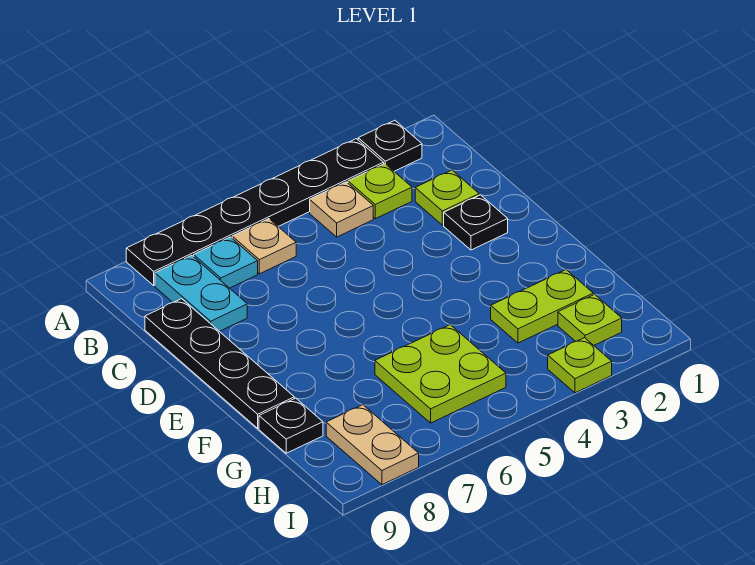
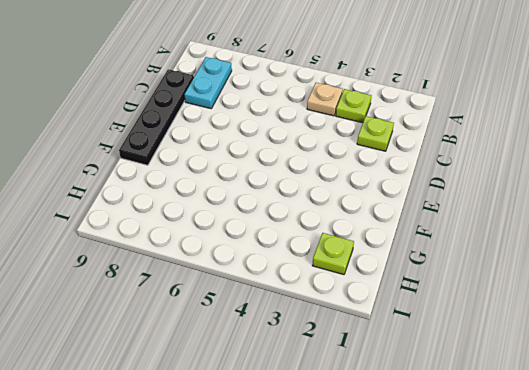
none -> black 1x1 plate [358,120,422,171]
none -> black 1x6 plate [126,139,384,285]
none -> tan 1x1 plate [232,219,296,274]

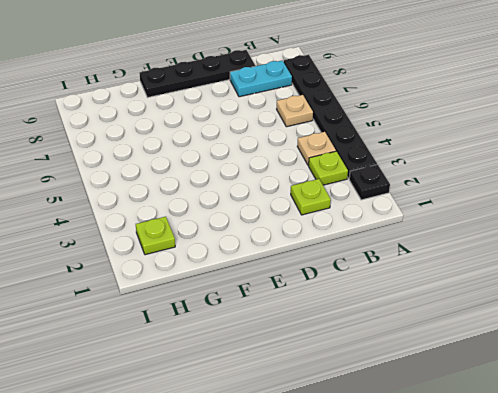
none -> cyan 1x1 plate [194,237,258,288]
none -> black 1x1 plate [444,195,508,250]
none -> lime 1x2 plate [491,270,593,343]

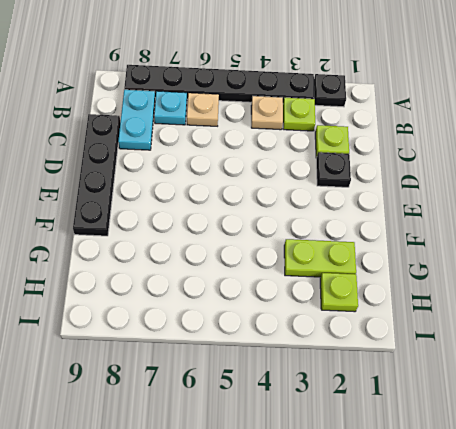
none -> lime 2x2 plate [375,325,506,423]
none -> black 1x1 plate [259,398,323,453]
none -> tan 1x2 plate [326,405,419,485]

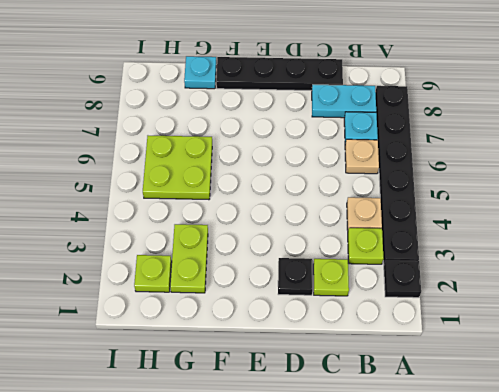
cyan 1x1 plate [184,56,216,89] -> black 1x1 plate [259,398,323,453]
none -> tan 1x2 plate [326,405,419,485]
none -> lime 1x1 plate [548,338,612,393]

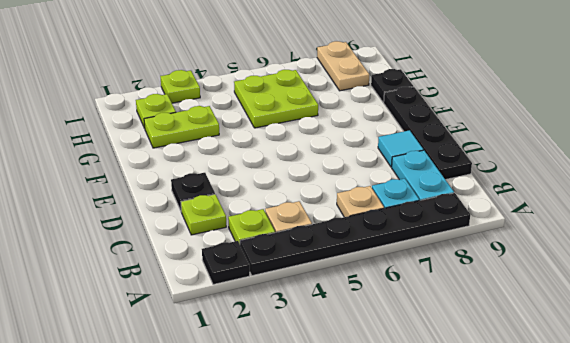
cyan 1x1 tile [378,130,423,167] -> none

